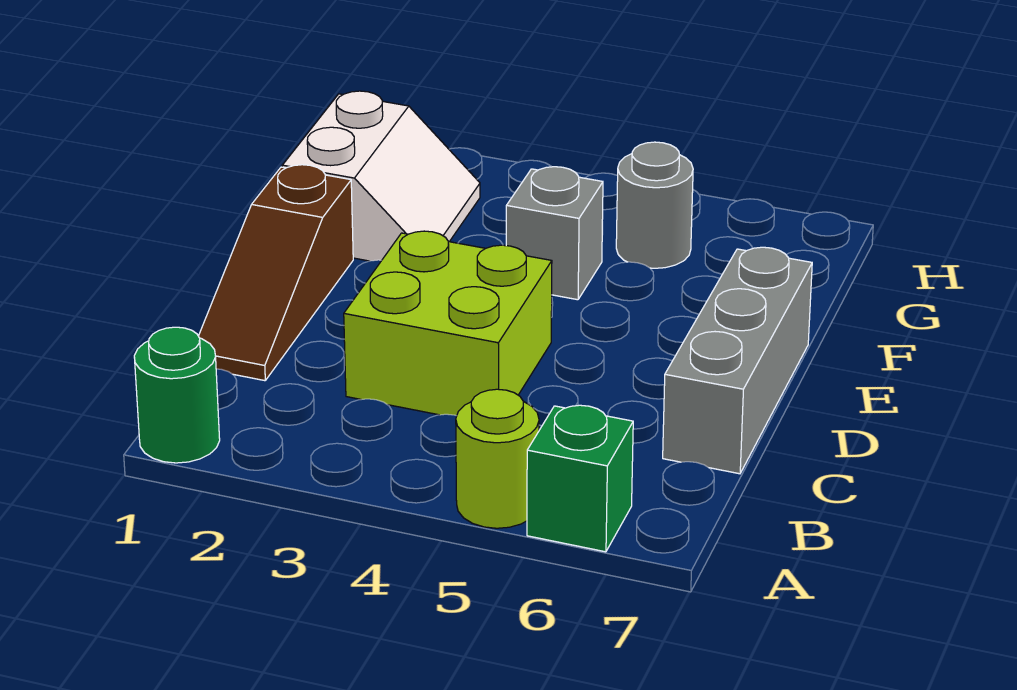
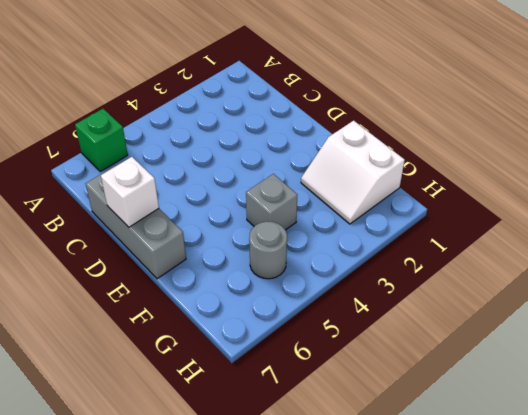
white 1x1 brick [101,157,159,227] -> none
none -> green 1x1 round brick [134,327,220,463]
none -> lime 1x1 round brick [456,389,539,528]

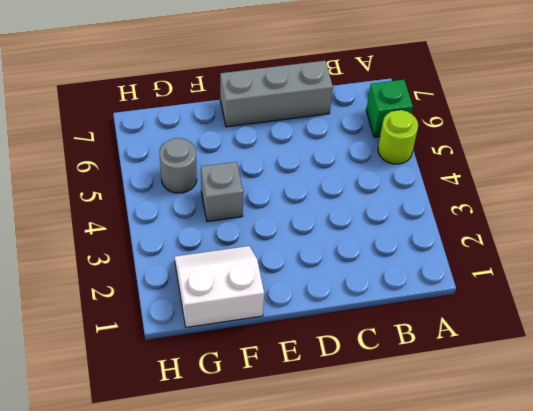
none -> green 1x1 round brick [134,327,220,463]
none -> brown 1x3 slope [199,165,353,381]

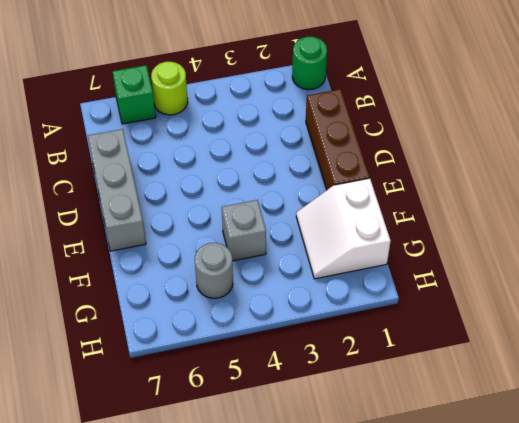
brown 1x3 brick [306,89,370,190] -> brown 1x3 slope [199,165,353,381]
none -> lime 2x2 brick [344,231,552,416]

